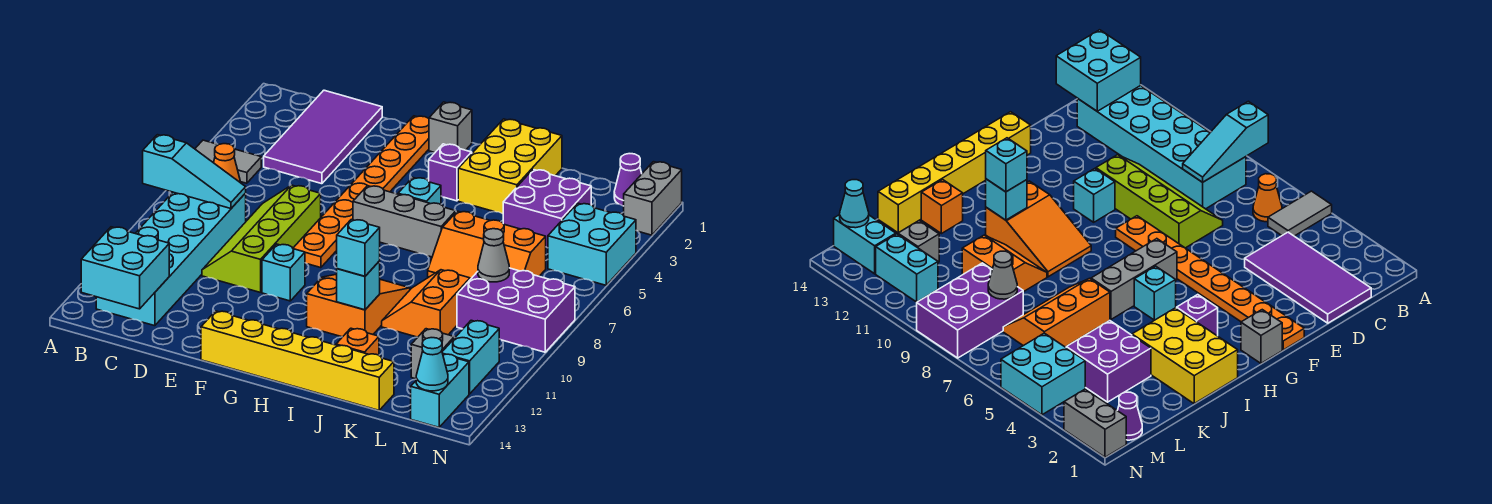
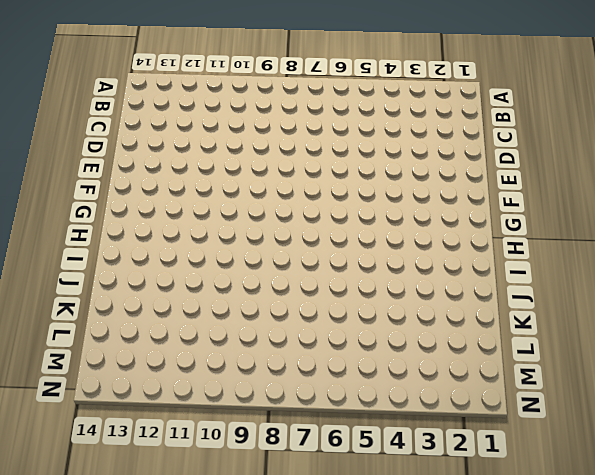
none -> grey 1x2 tile [195,140,261,183]
none -> orange 1x1 cone [214,144,240,182]
none -> cyan 2x6 brick [96,192,246,326]
none -> purple 2x4 tile [264,90,382,184]

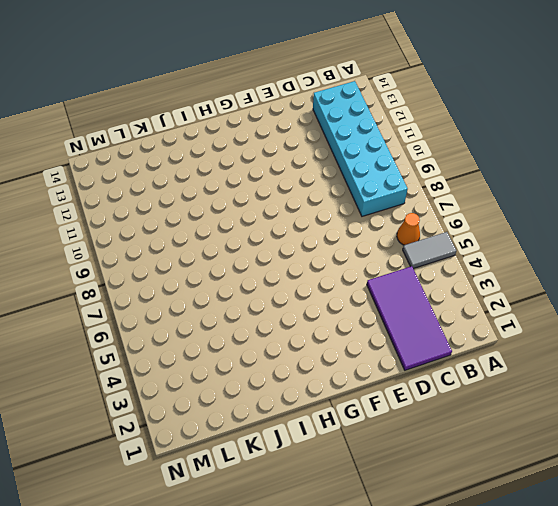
none -> lime 2x4 slope [202,185,321,293]
none -> orange 1x8 plate [293,116,429,268]
none -> cyan 1x1 brick [262,244,305,301]
none -> yellow 1x6 brick [201,311,394,410]

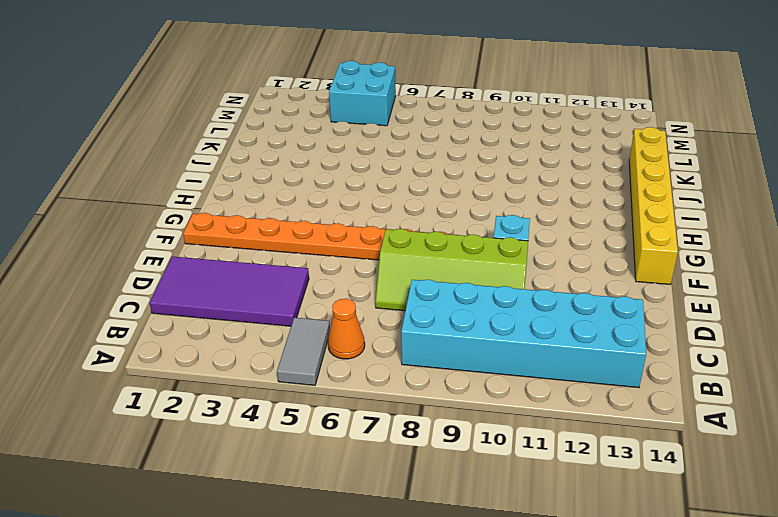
none -> grey 1x1 brick [429,102,472,153]
none -> grey 1x3 brick [353,186,456,257]
none -> purple 1x1 brick [429,144,472,201]
none -> cyan 1x1 brick [398,177,441,205]

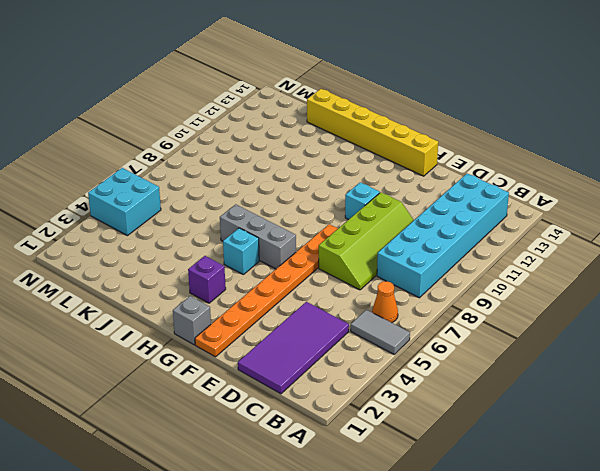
none -> orange 2x3 slope [307,274,410,337]
none -> yellow 2x3 brick [458,119,562,214]
none -> orange 2x3 slope [428,211,546,279]
none -> orange 2x2 slope [382,270,470,337]

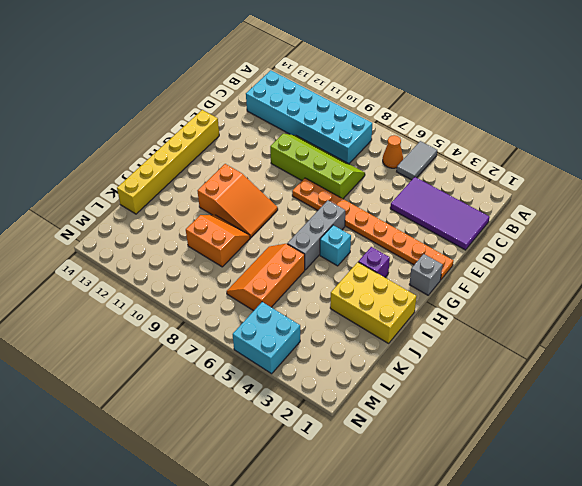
none -> cyan 1x1 brick [262,244,305,301]
none -> orange 1x1 brick [336,328,379,355]
none -> purple 2x2 brick [503,170,591,248]
none -> purple 2x3 brick [457,268,575,352]

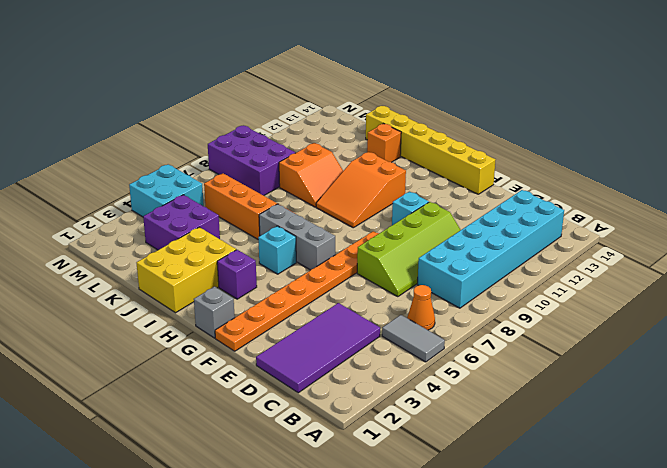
none -> grey 1x1 brick [411,329,454,379]
none -> purple 1x1 cone [614,154,642,206]
none -> cyan 1x2 brick [442,320,499,394]
none -> cyan 1x2 brick [411,354,469,427]

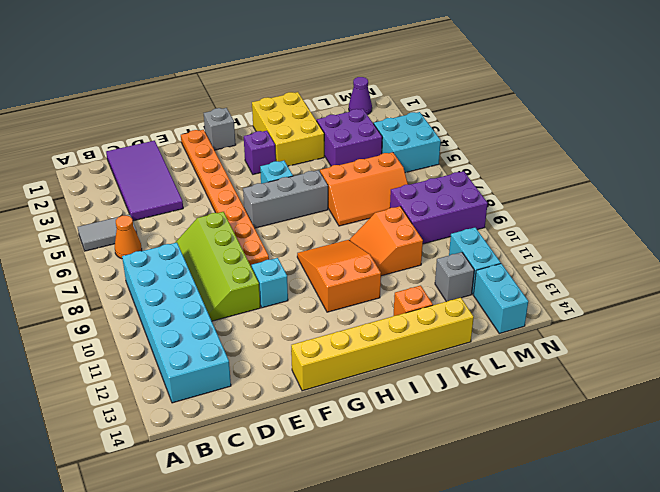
none -> grey 1x2 brick [624,162,682,235]
none -> cyan 1x3 slope [143,135,246,209]
none -> cyan 2x2 brick [81,227,169,309]
none -> cyan 1x1 brick [337,261,380,310]

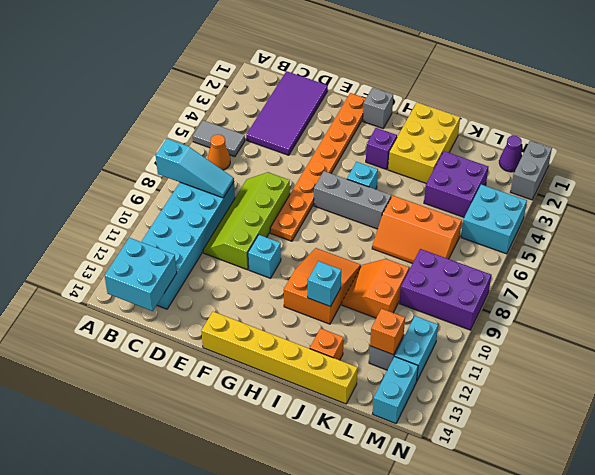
orange 1x1 brick [370,309,405,355] -> none
none -> grey 1x1 cone [478,229,509,282]
none -> cyan 1x1 cone [416,338,448,391]
none -> cyan 1x1 brick [337,219,380,276]

